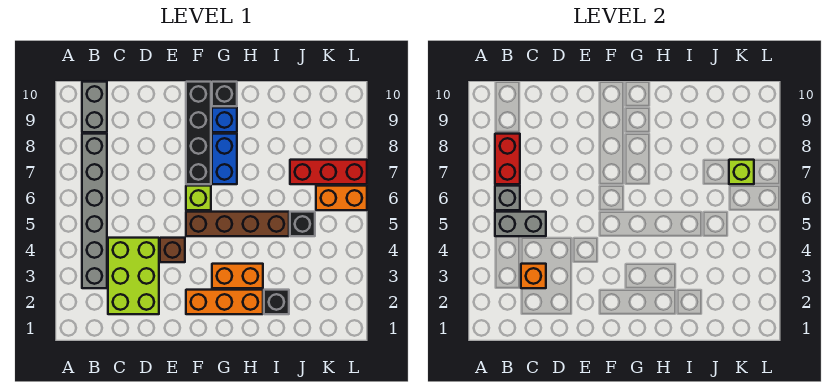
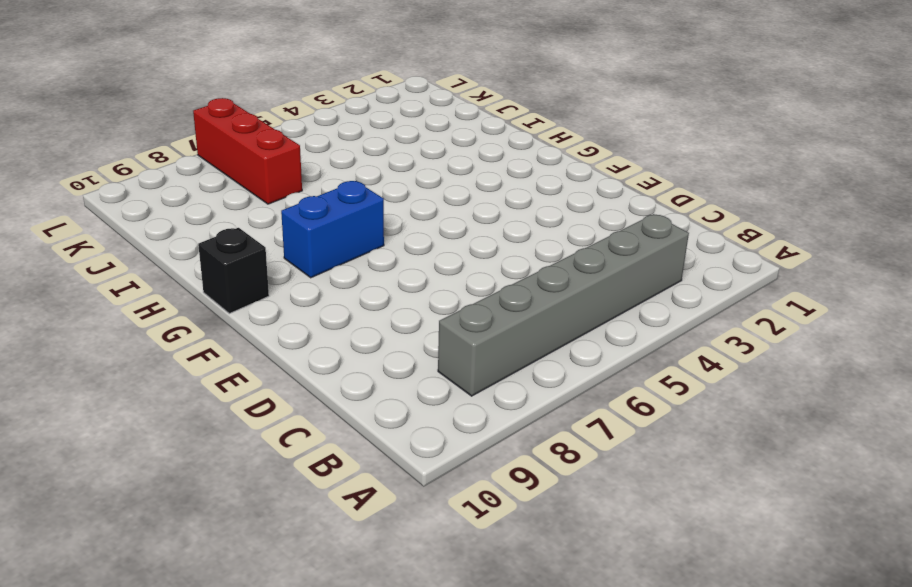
none -> grey 1x2 brick [82,82,107,132]
none -> lime 2x3 brick [108,238,159,314]
none -> brown 1x1 brick [160,238,185,262]

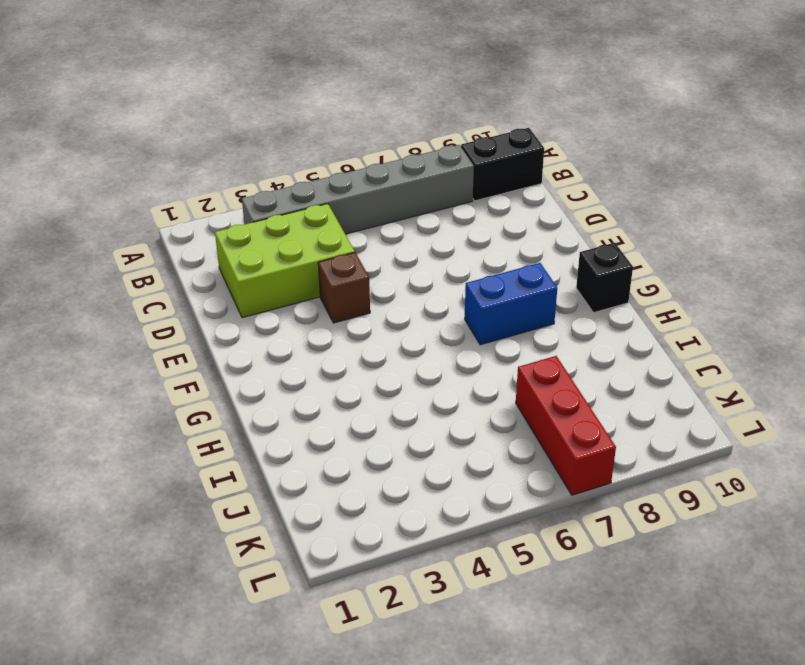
black 1x2 brick [461,128,544,201] -> grey 1x2 brick [82,82,107,132]
none -> orange 1x3 brick [186,290,263,314]
none -> brown 1x4 brick [186,212,289,236]
none -> lime 1x1 brick [186,186,211,210]

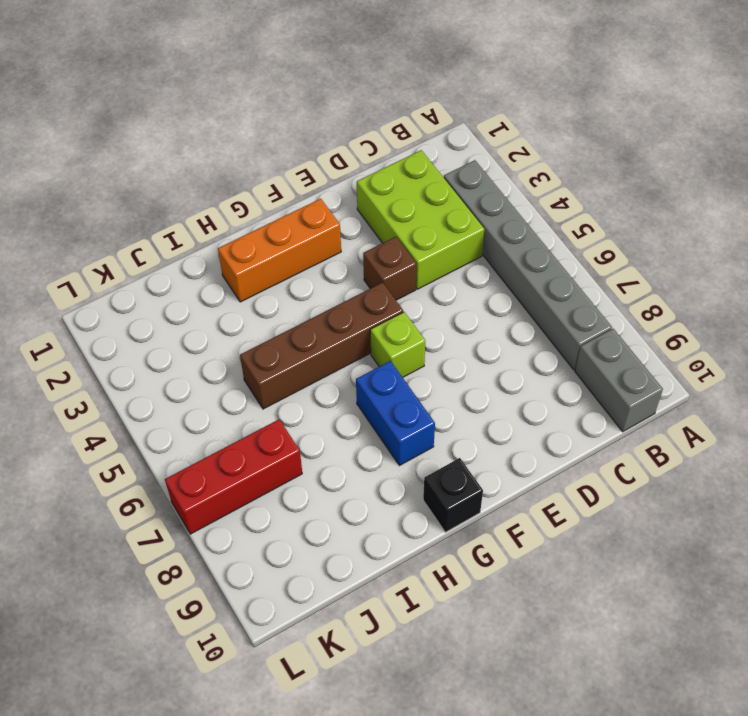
none -> black 1x4 brick [186,82,211,184]
none -> orange 1x2 brick [212,264,263,288]
none -> blue 1x1 brick [212,108,237,132]

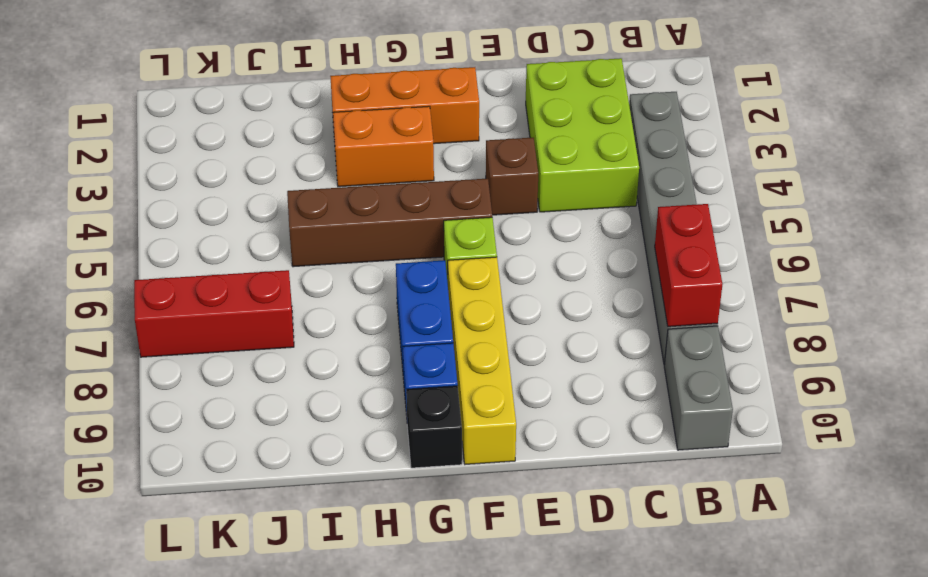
yellow 1x4 brick [448,257,516,464] -> black 1x4 brick [186,82,211,184]
none -> black 1x1 brick [264,290,289,314]
none -> black 1x1 brick [290,212,315,236]
none -> orange 1x2 brick [316,186,367,210]

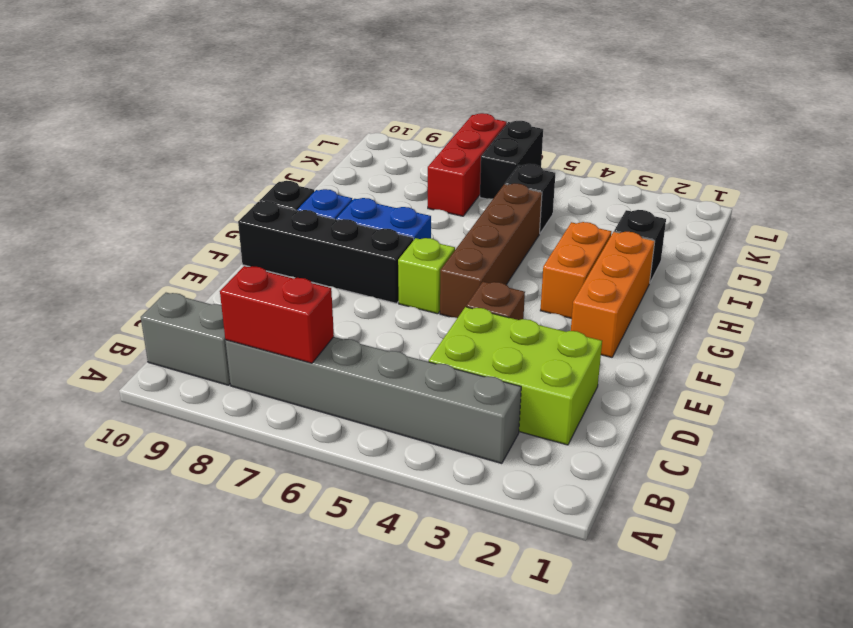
black 1x2 brick [480,121,543,199] -> orange 1x2 brick [316,186,367,210]
none -> grey 1x2 brick [495,212,546,236]
none -> grey 1x1 brick [495,186,520,210]
none -> orange 1x1 brick [521,264,546,288]

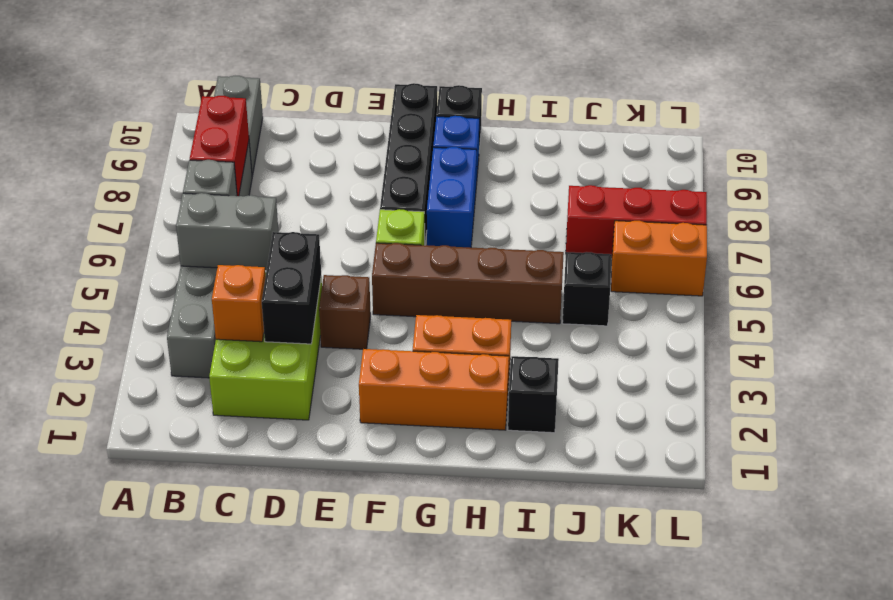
black 1x2 brick [262,232,321,344] -> none
none -> lime 1x1 brick [729,160,754,184]

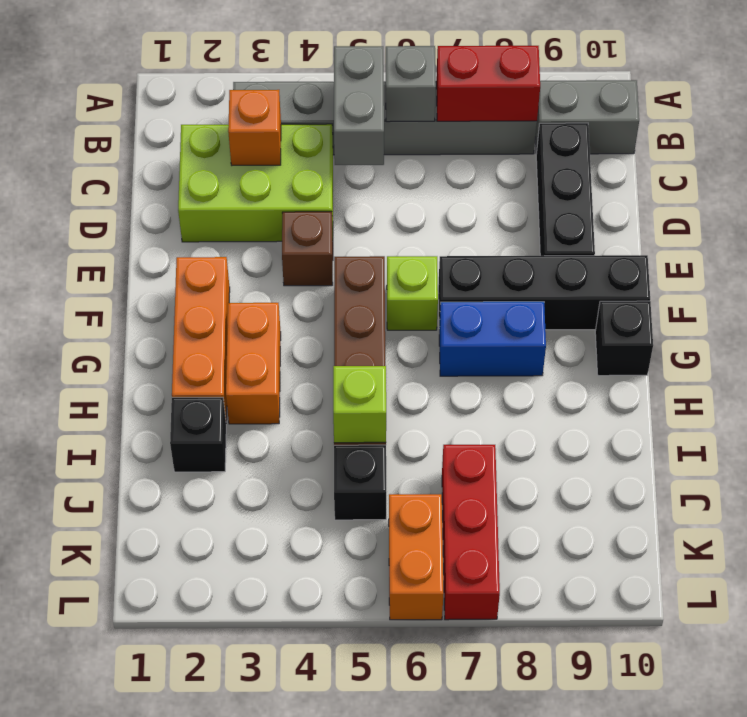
black 1x3 brick [536,123,595,256] -> none
lime 1x1 brick [333,366,386,443] -> lime 1x1 brick moved to [729,160,754,184]
none -> blue 1x1 brick [212,108,237,132]

